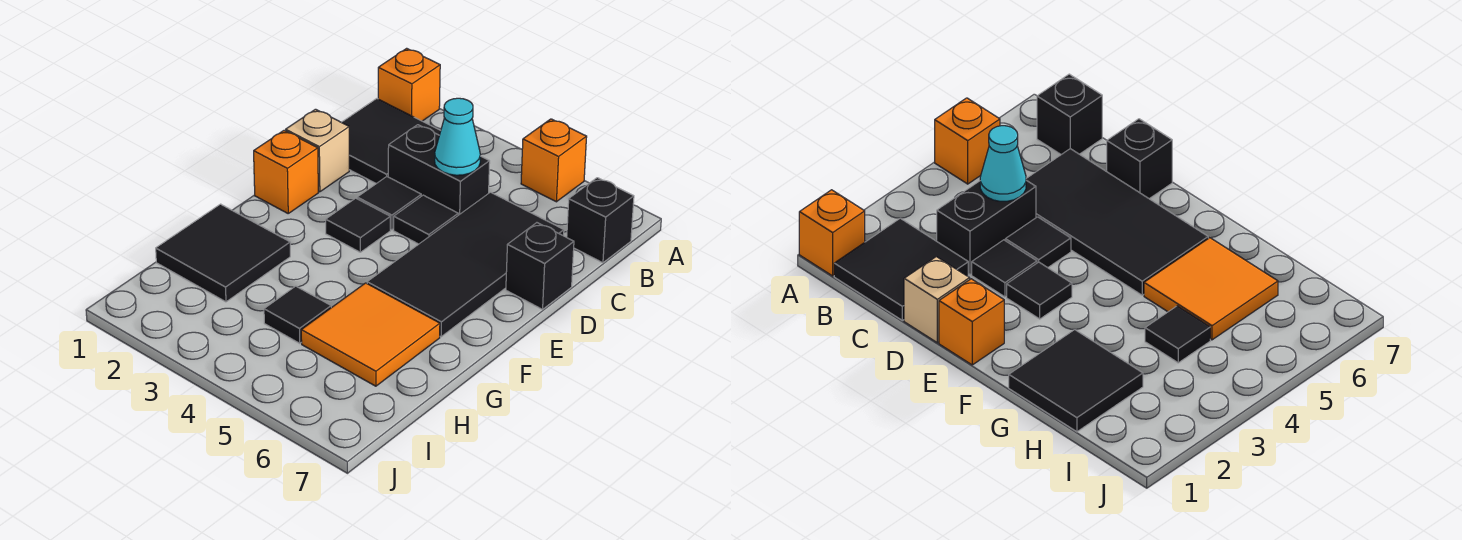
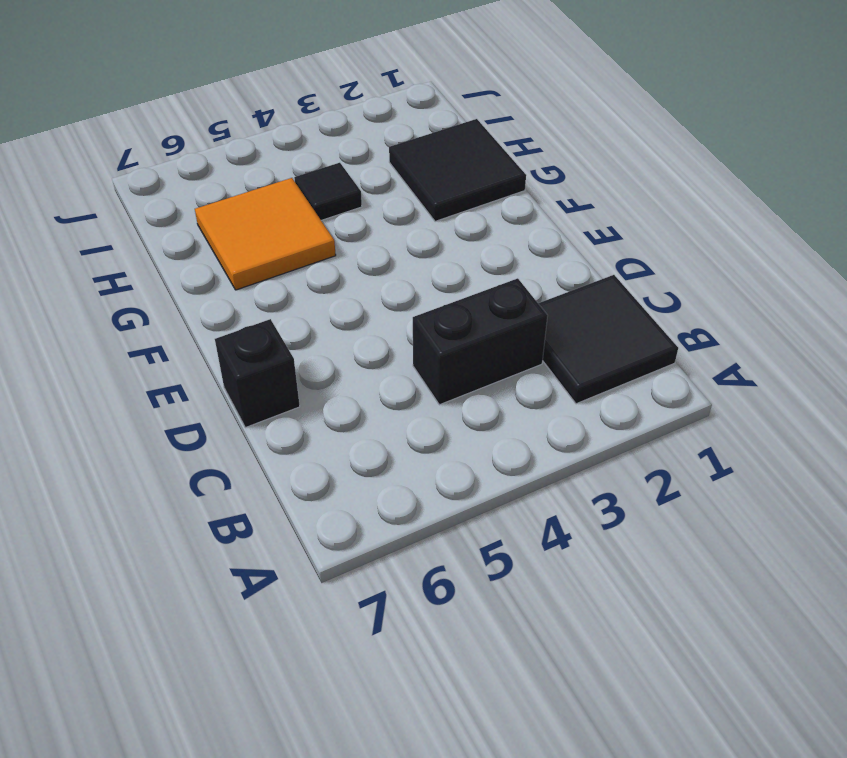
none -> orange 1x1 brick [378,48,440,121]
none -> orange 1x1 brick [521,119,587,202]
none -> black 1x1 brick [567,178,634,263]

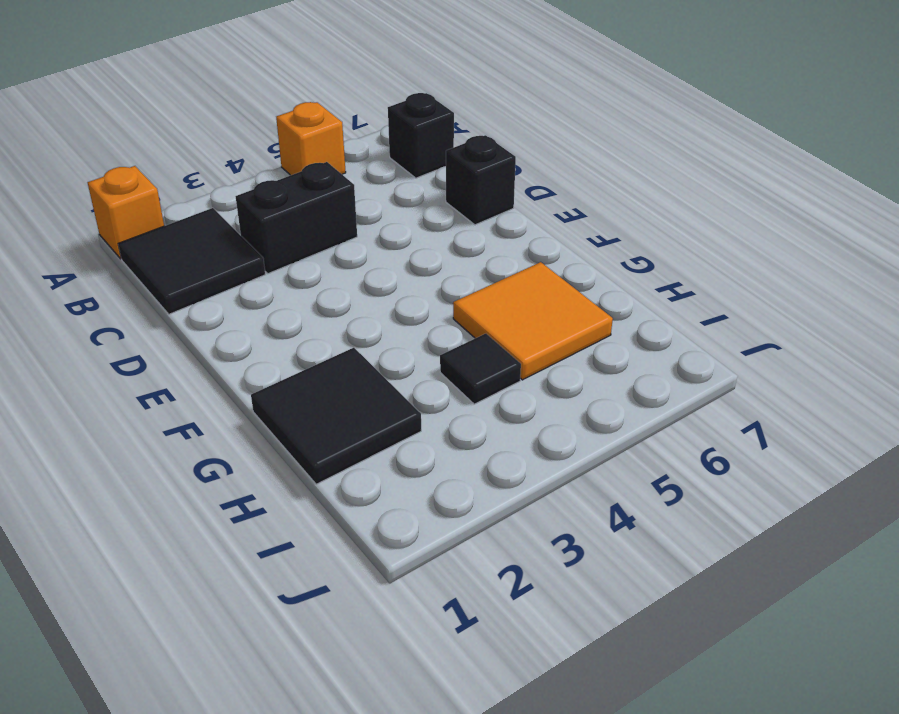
none -> black 2x4 tile [367,192,564,337]
none -> tan 1x1 brick [286,109,349,192]
none -> black 1x1 tile [357,177,421,230]

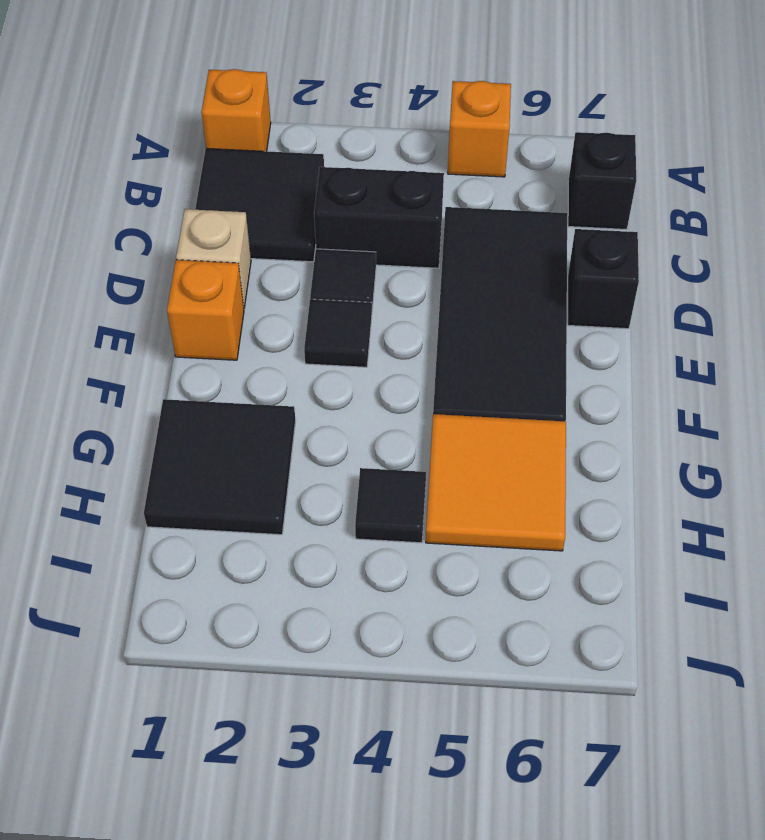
none -> black 1x1 tile [394,195,458,244]
none -> cyan 1x1 cone [435,98,480,175]

